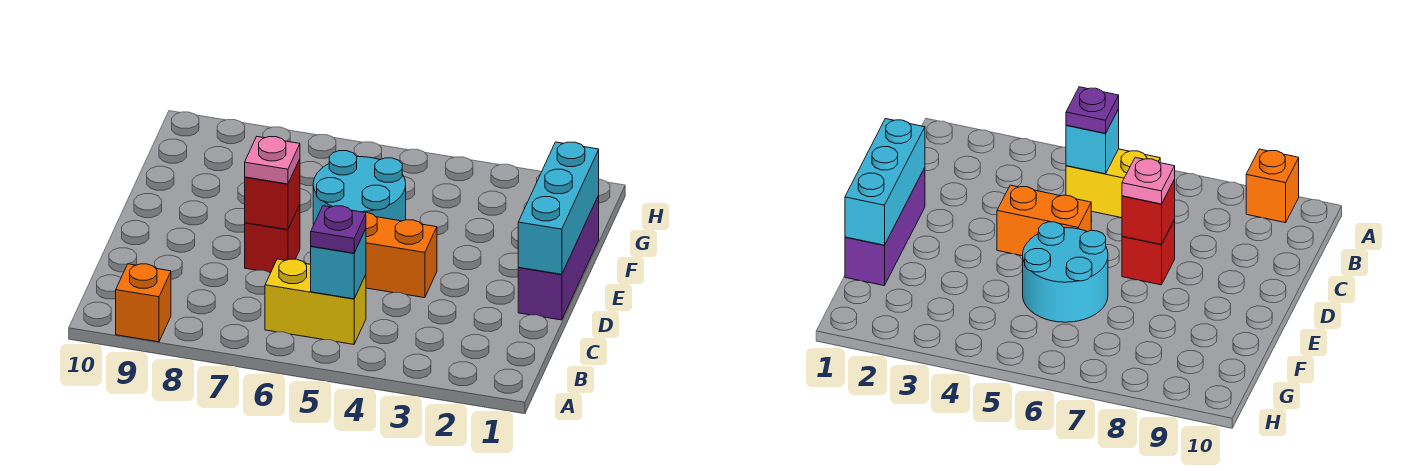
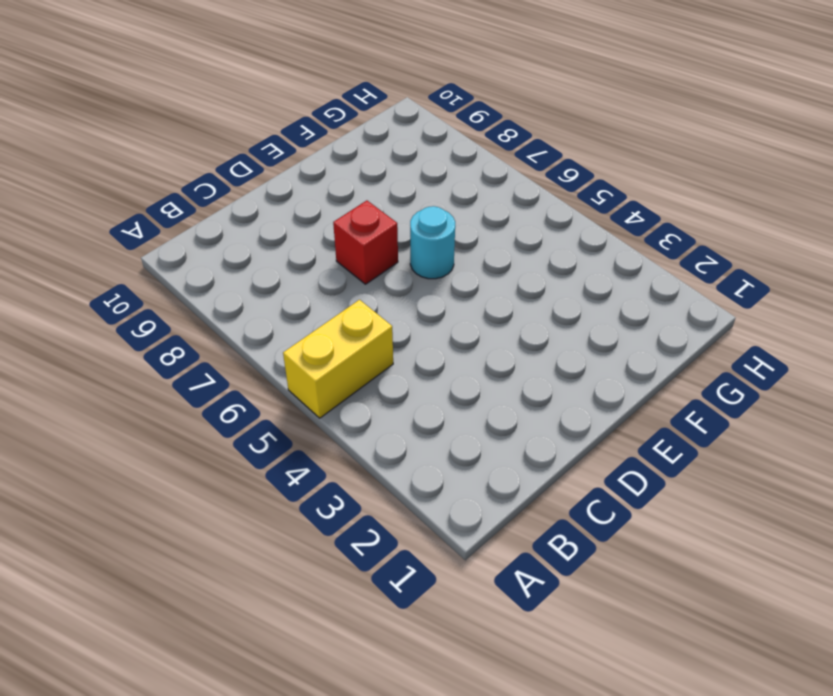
yellow 1x2 brick [283,300,393,418] -> yellow 1x2 brick turned to [265,259,366,344]
cyan 1x1 round brick [410,206,455,279] -> cyan 2x2 round brick [313,151,406,225]
none -> orange 1x1 brick [116,264,171,342]
none -> purple 1x3 brick [518,195,599,320]

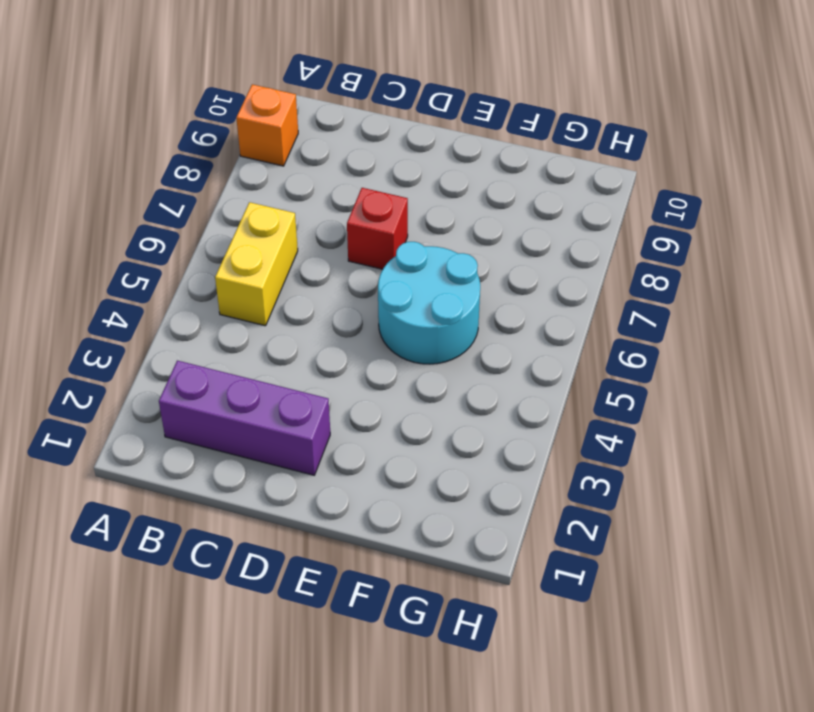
purple 1x3 brick [159,361,330,475] -> purple 1x3 brick moved to [518,195,599,320]
none -> orange 1x2 brick [365,212,437,298]
none -> cyan 1x1 brick [311,229,366,299]

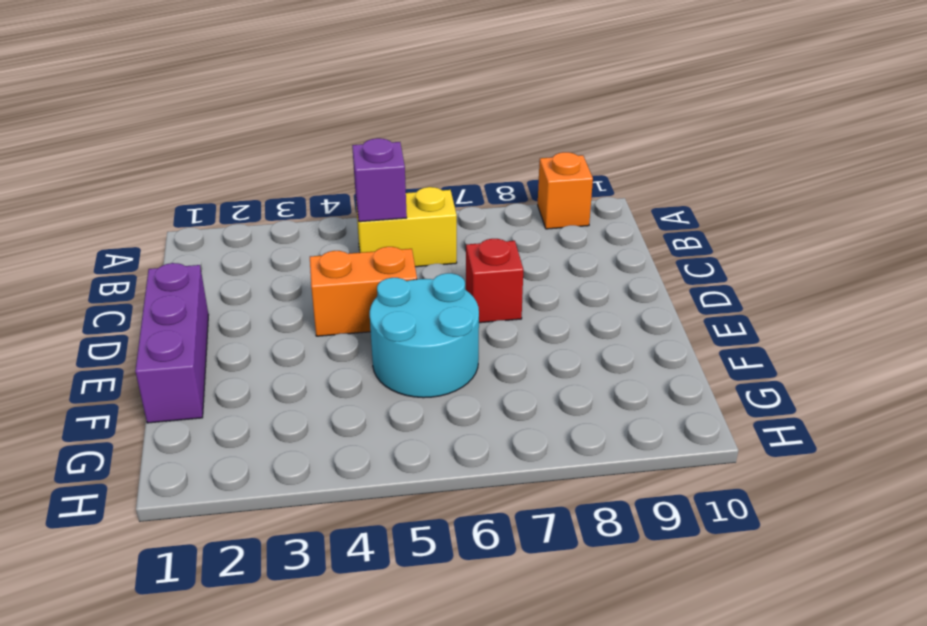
purple 1x1 brick [352,138,407,222] -> cyan 1x1 brick [311,229,366,299]
none -> cyan 1x3 brick [518,142,599,274]
none -> red 1x1 brick [245,159,300,230]

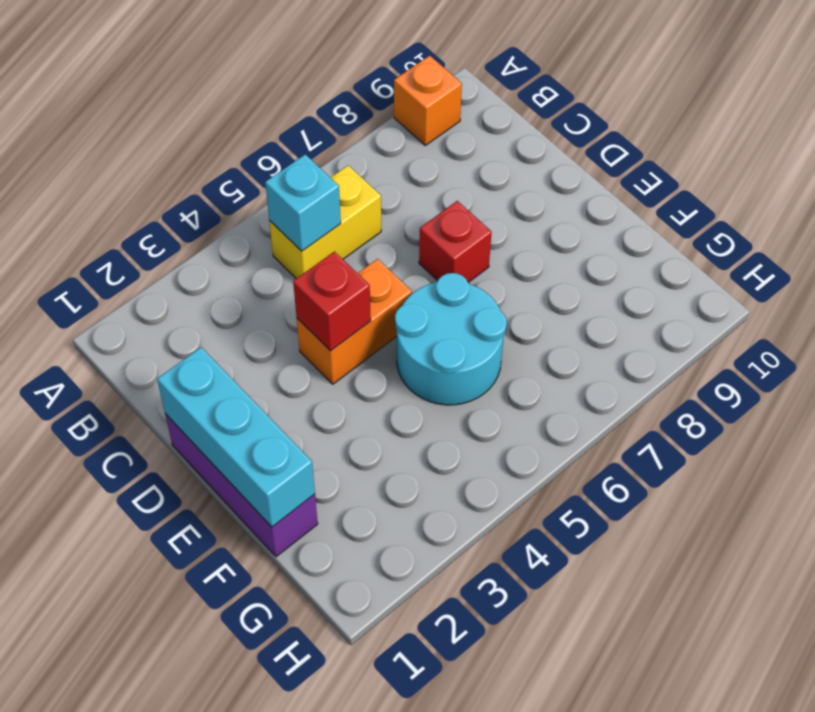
red 1x1 brick [293,252,371,351] -> red 1x1 brick moved to [245,159,300,230]
none -> purple 1x1 plate [311,206,366,253]
none -> pink 1x1 plate [245,137,300,184]

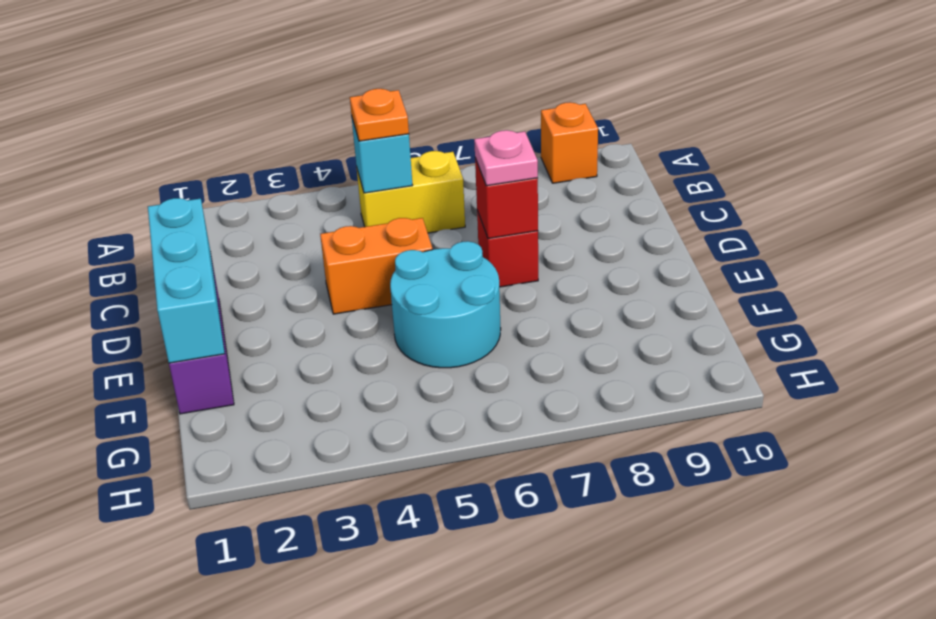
orange 1x1 plate [350,89,409,141] -> purple 1x1 plate [311,206,366,253]

